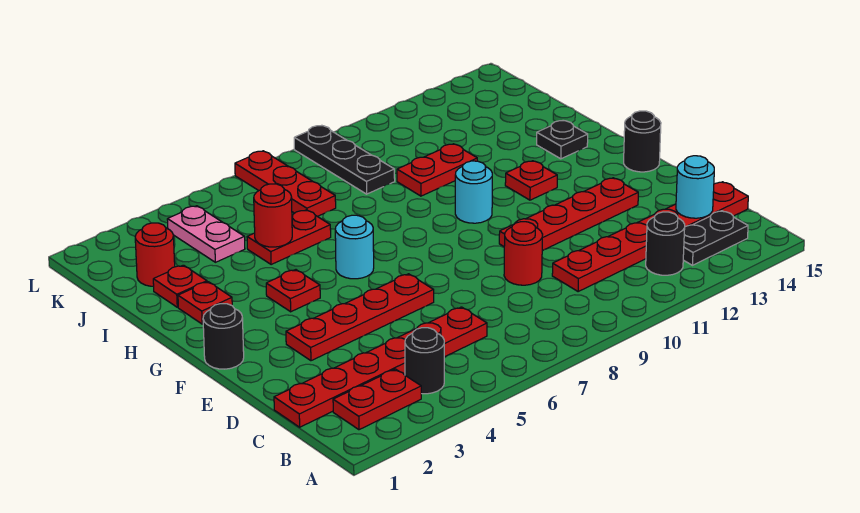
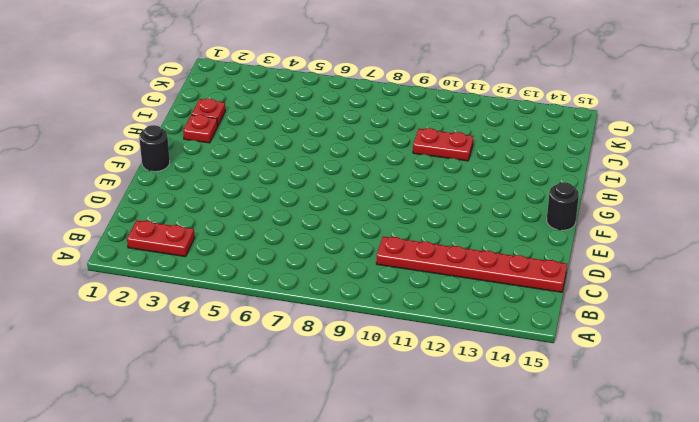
none -> black 1x1 round brick [405,328,444,394]
none -> black 1x1 round brick [646,212,685,275]
none -> black 1x2 plate [683,211,748,265]

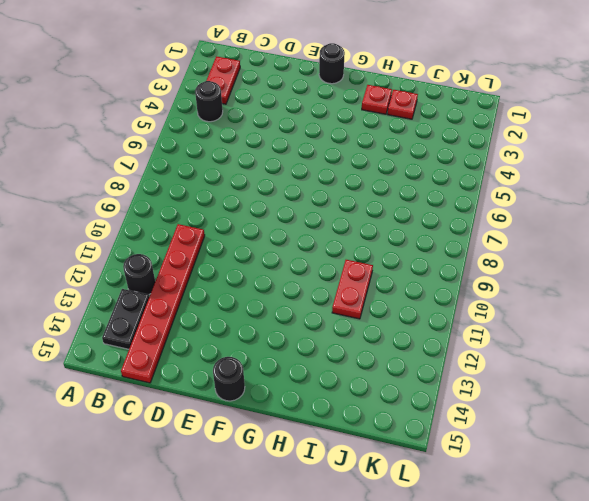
none -> red 1x6 plate [274,307,487,427]
none -> red 1x1 round brick [504,222,543,285]
none -> red 1x4 plate [286,274,434,361]

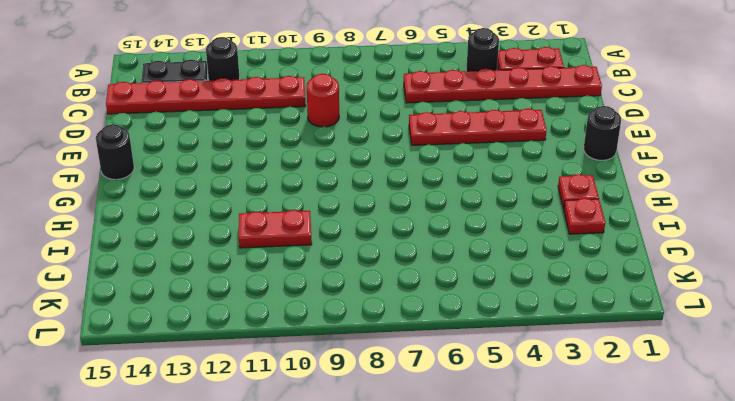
none -> red 1x4 plate [499,178,638,251]
none -> red 1x1 plate [266,270,320,312]
none -> cyan 1x1 round brick [335,215,374,279]

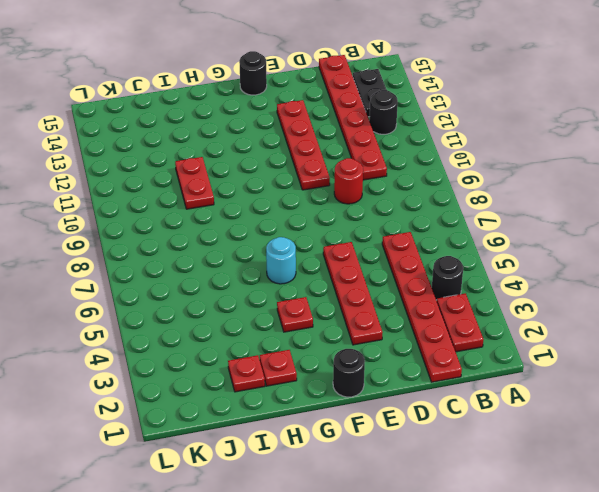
none -> cyan 1x1 round brick [455,161,492,223]
none -> red 1x1 plate [505,161,557,200]
none -> black 1x1 plate [537,121,588,159]

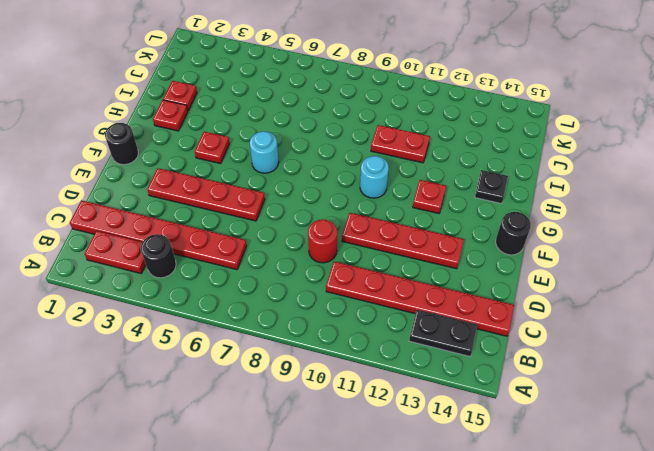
none -> black 1x1 round brick [646,212,685,275]
none -> red 1x2 plate [247,210,331,265]
none -> red 1x1 round brick [135,223,175,286]

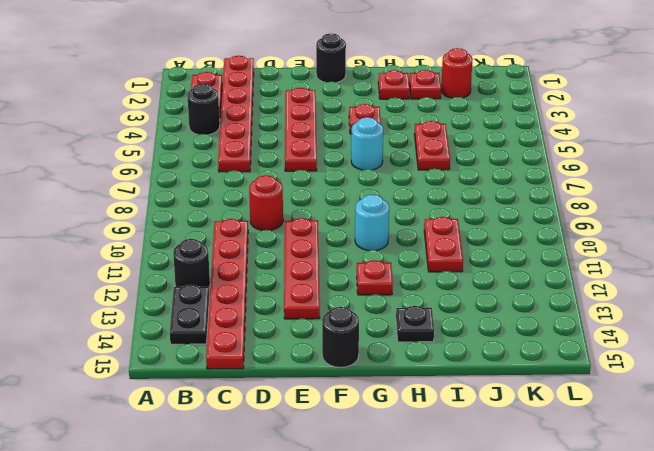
none -> pink 1x2 plate [167,206,245,262]
none -> red 1x3 plate [235,151,336,216]
none -> black 1x3 plate [294,126,395,194]

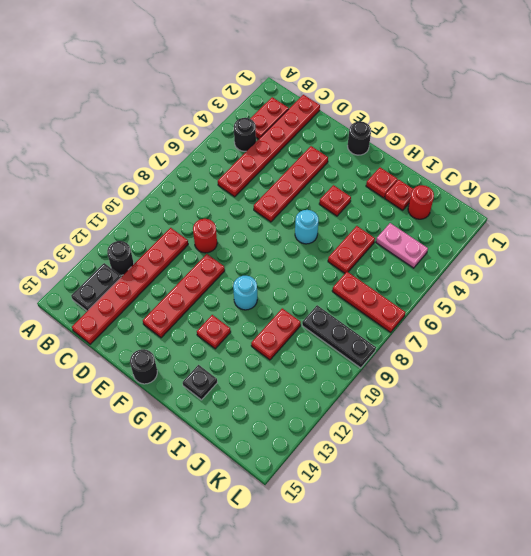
none -> cyan 1x1 round brick [676,156,714,218]
none -> red 1x1 round brick [254,184,292,247]

